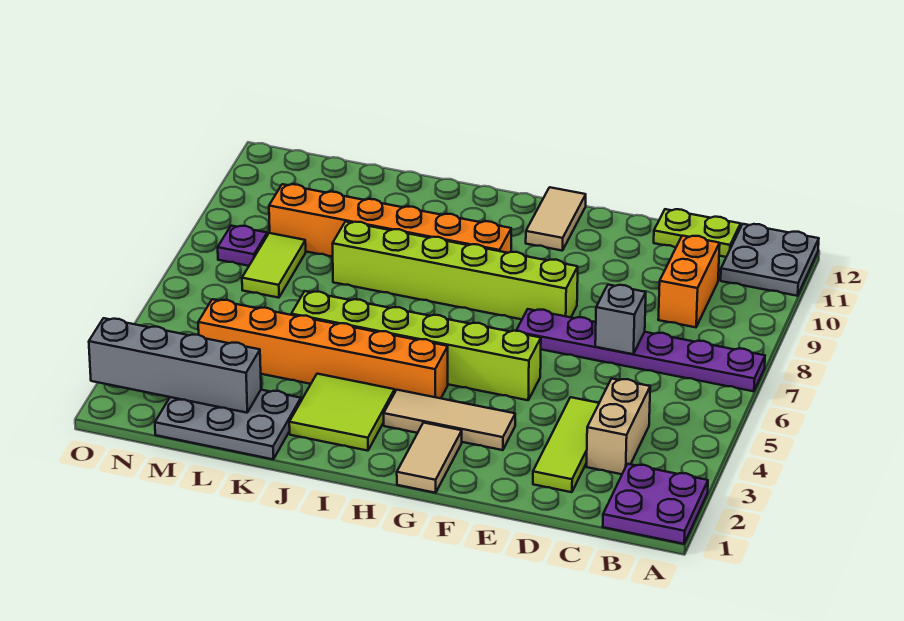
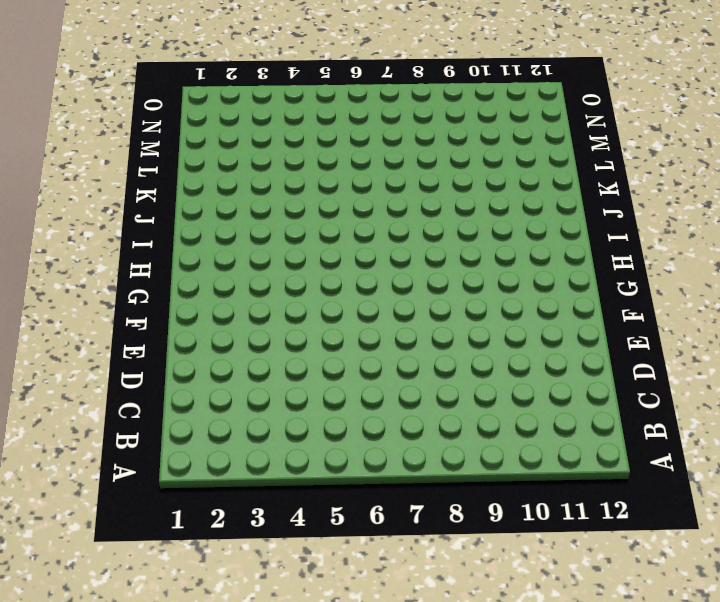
none -> purple 2x2 plate [603,464,708,544]
none -> purple 1x6 plate [516,309,765,391]
none -> grey 2x2 plate [721,224,819,296]

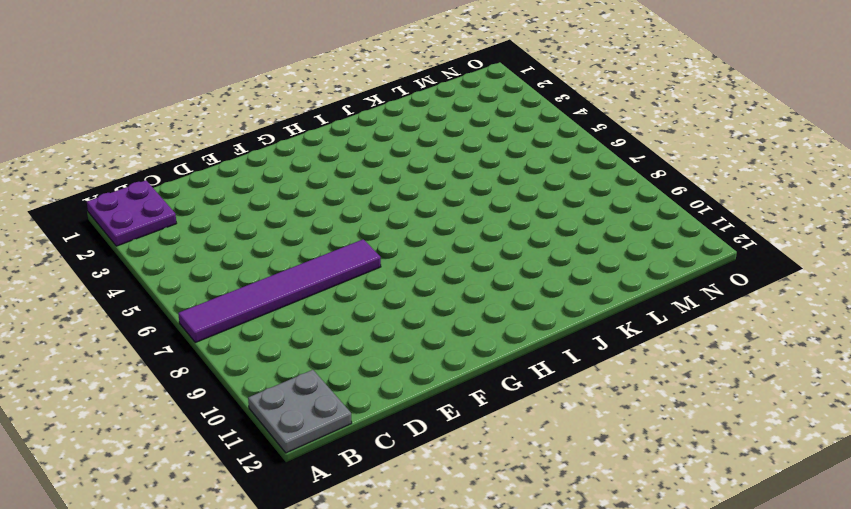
purple 1x6 tile [178,239,381,343] -> purple 1x6 plate [516,309,765,391]
none -> tan 1x2 brick [586,379,650,474]
none -> orange 1x2 brick [658,236,720,327]
none -> lime 1x2 plate [654,209,741,257]

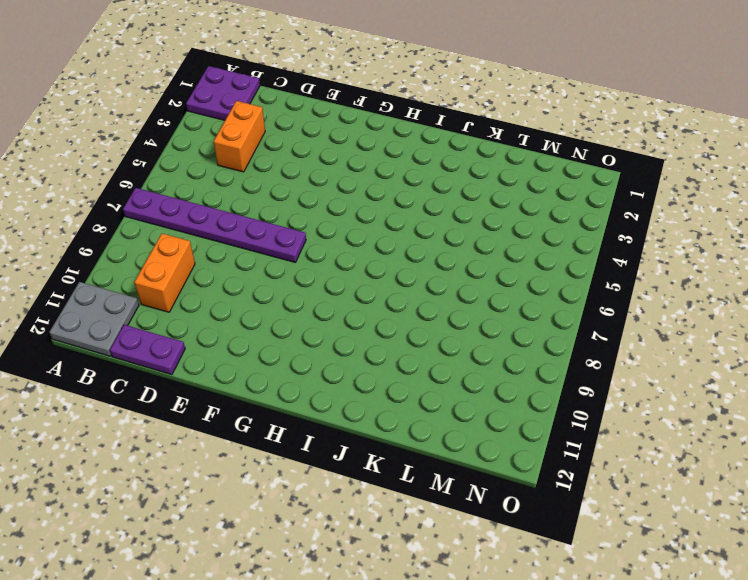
orange 1x2 brick [214,101,265,172] -> tan 1x2 brick [586,379,650,474]
purple 1x2 plate [110,325,185,375] -> lime 1x2 plate [654,209,741,257]
none -> lime 1x3 tile [533,397,599,492]
none -> tan 1x3 tile [384,390,515,450]
none -> lime 1x6 brick [291,291,541,400]

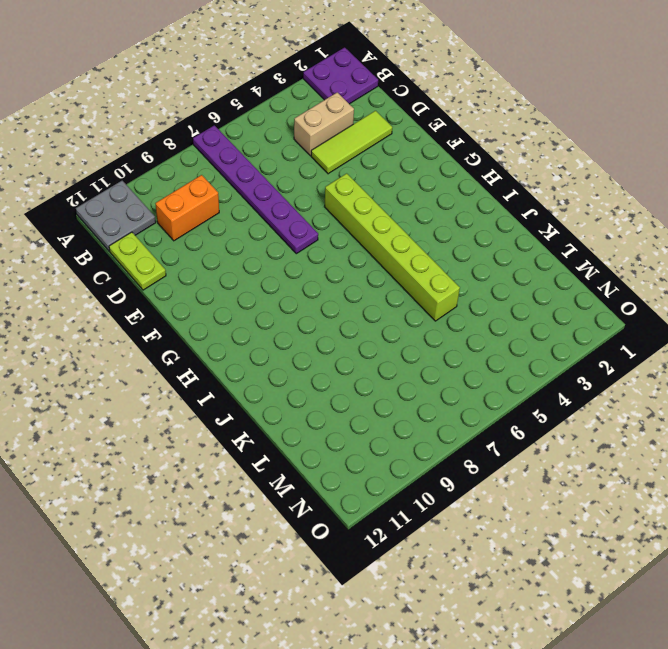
none -> tan 1x3 tile [384,390,515,450]
none -> lime 1x6 brick [332,222,578,319]
none -> tan 1x2 tile [397,423,462,493]

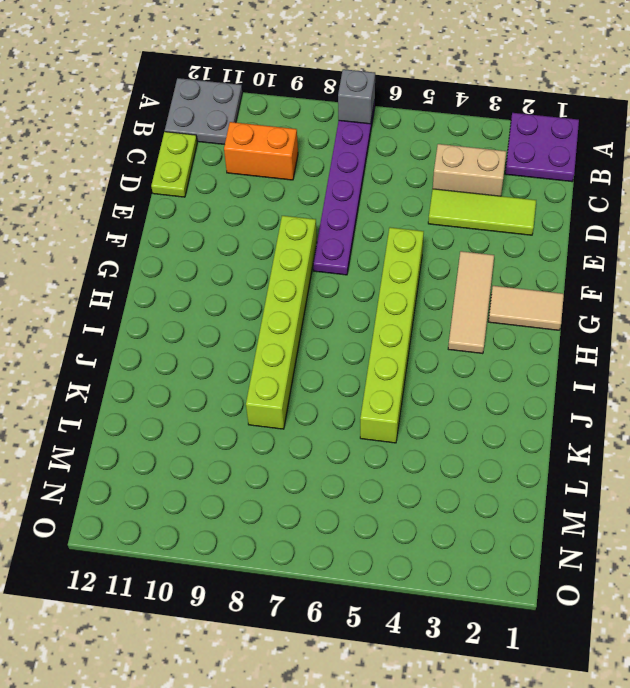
grey 1x1 brick [338,69,375,124] -> grey 1x1 brick moved to [595,285,646,354]
none -> tan 1x2 tile [526,187,586,251]
none -> orange 1x6 brick [198,299,448,398]
none -> orange 1x6 brick [269,184,511,257]

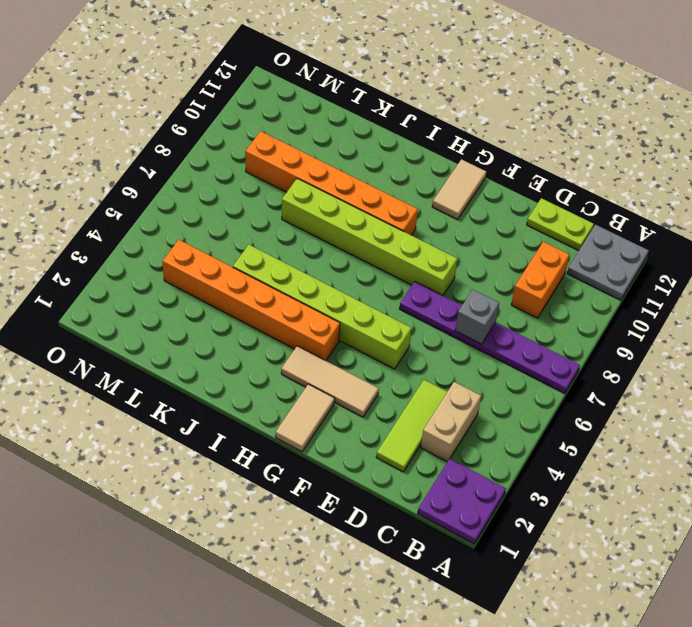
none -> lime 2x2 tile [289,374,395,451]
none -> grey 2x3 plate [155,390,301,459]
none -> lime 1x2 tile [242,233,306,298]

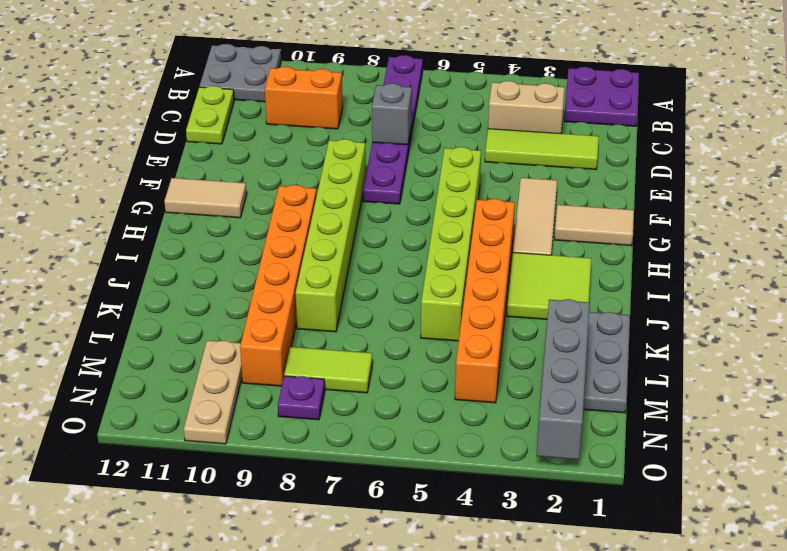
tan 1x3 plate [184,340,242,444] -> none

